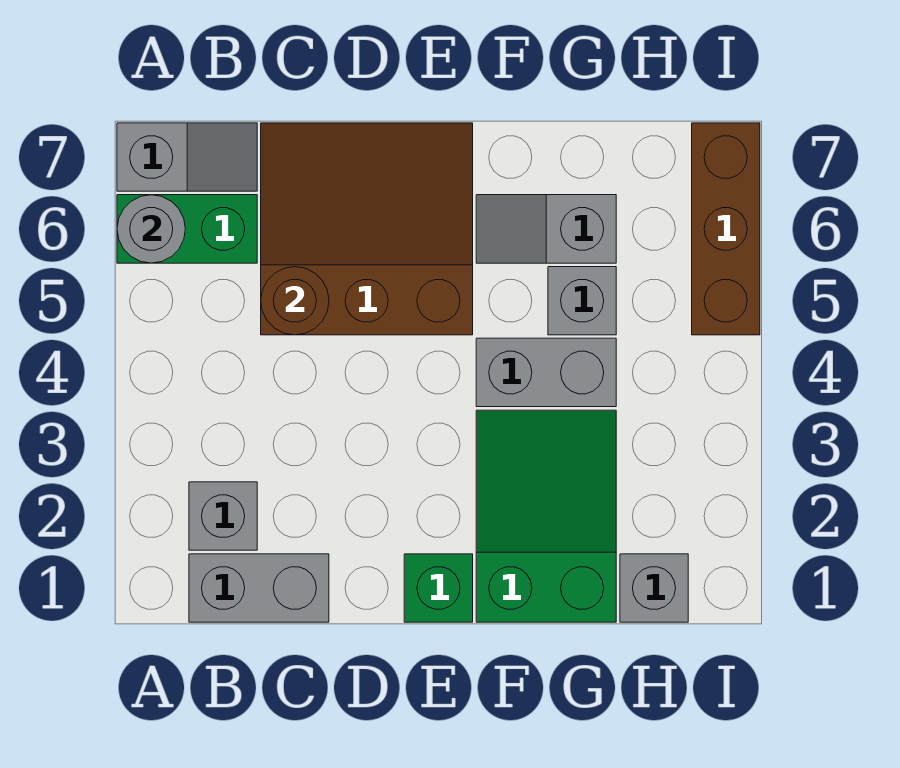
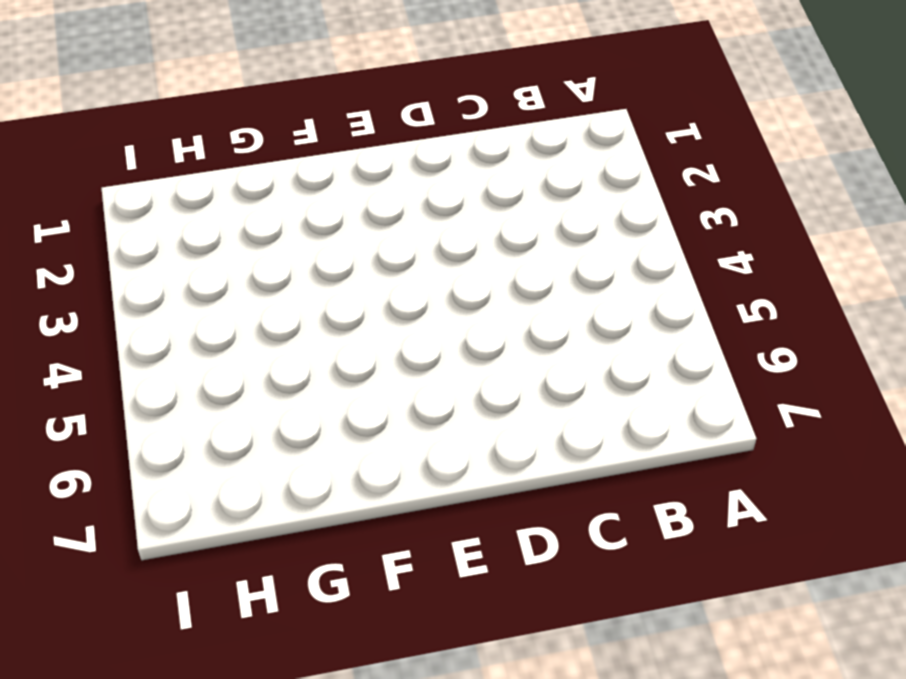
none -> green 1x2 brick [117,195,257,263]
none -> grey 1x2 slope [117,123,257,191]
none -> grey 1x2 brick [189,554,329,622]

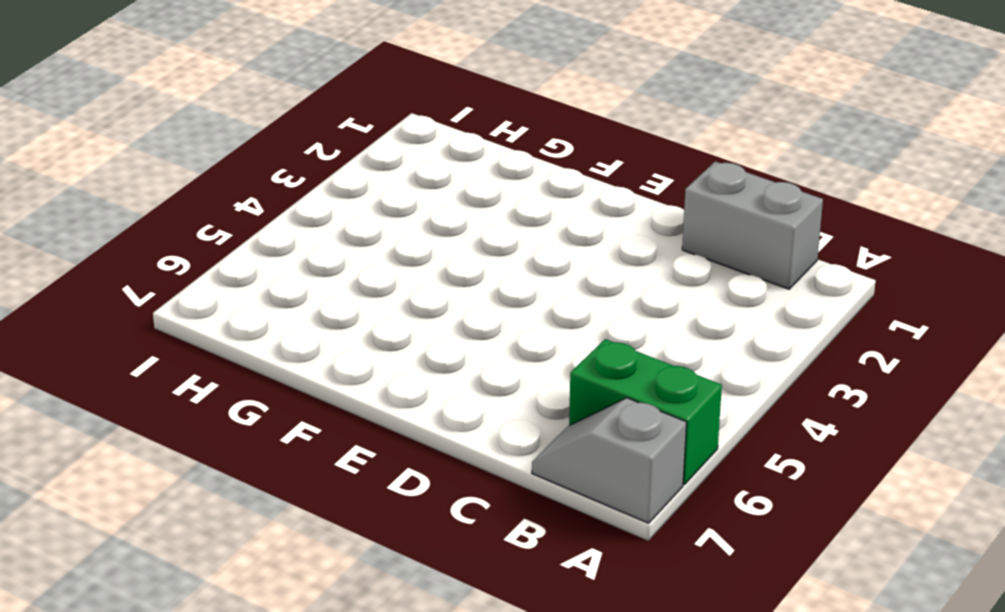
none -> grey 1x1 brick [189,482,257,550]
none -> brown 3x3 slope [261,123,473,335]
none -> green 1x1 brick [404,554,473,622]

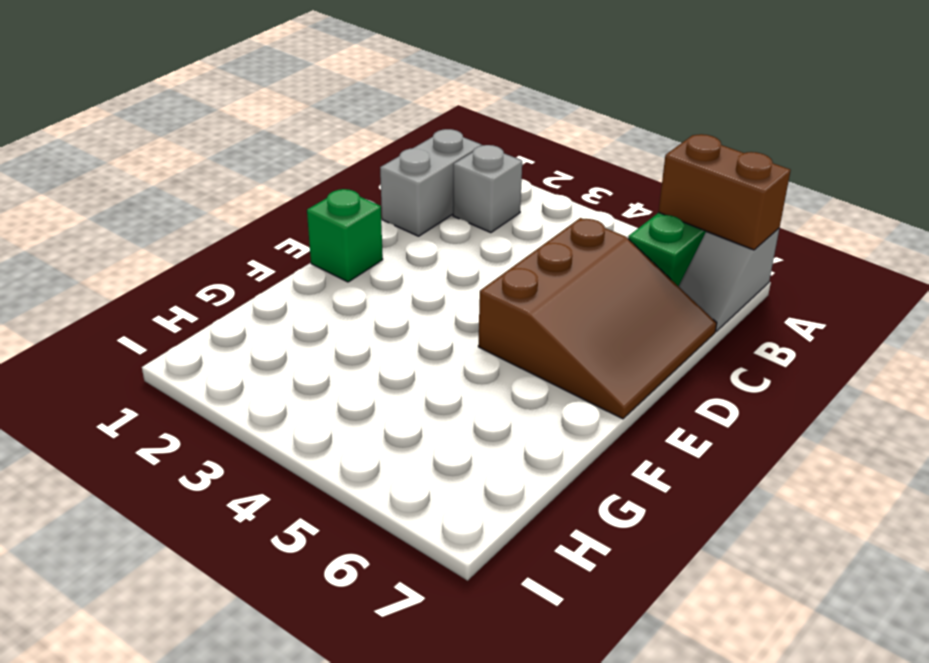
brown 1x2 brick [658,134,791,250] -> grey 1x1 round brick [117,195,185,263]
none -> green 2x3 slope [476,410,616,622]
none -> grey 1x2 brick [476,338,616,407]
none -> grey 1x2 slope [476,195,616,263]

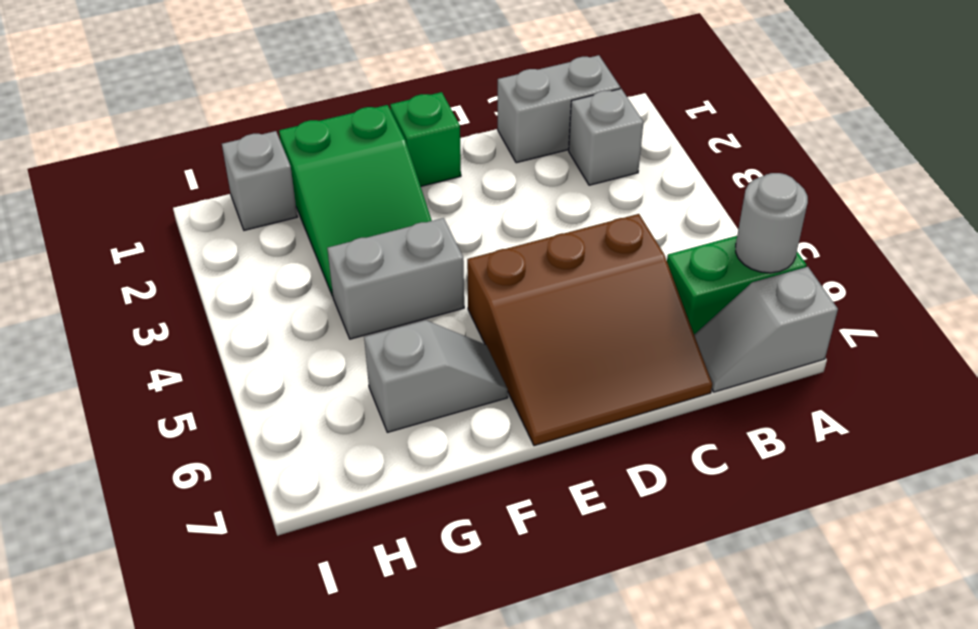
none -> grey 1x1 brick [548,267,616,335]
none -> brown 1x3 brick [692,123,760,335]
none -> brown 1x1 round brick [261,267,329,335]

